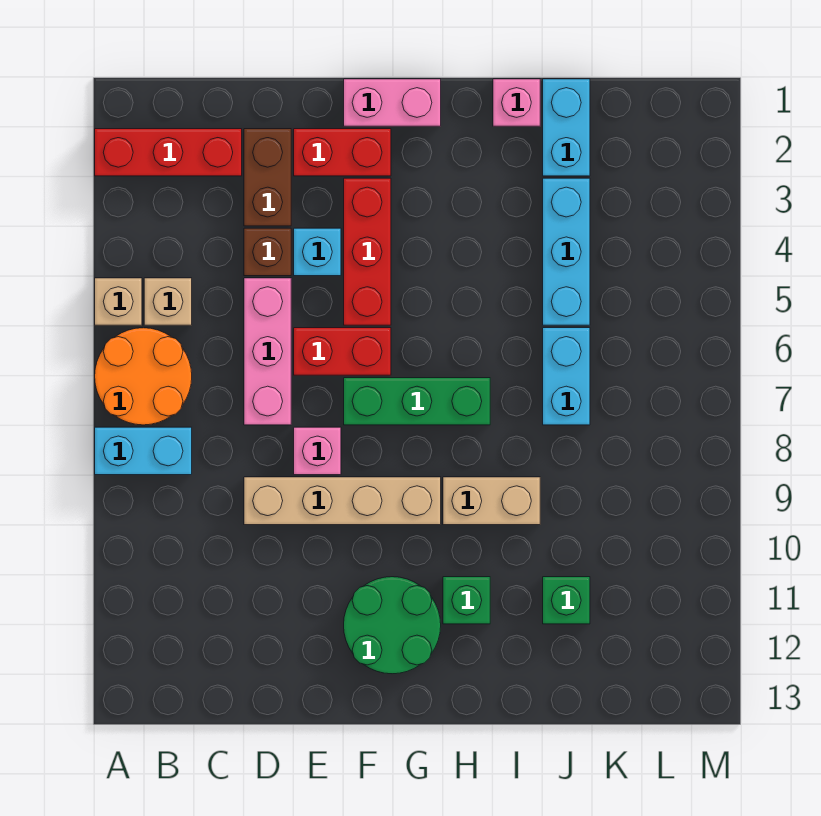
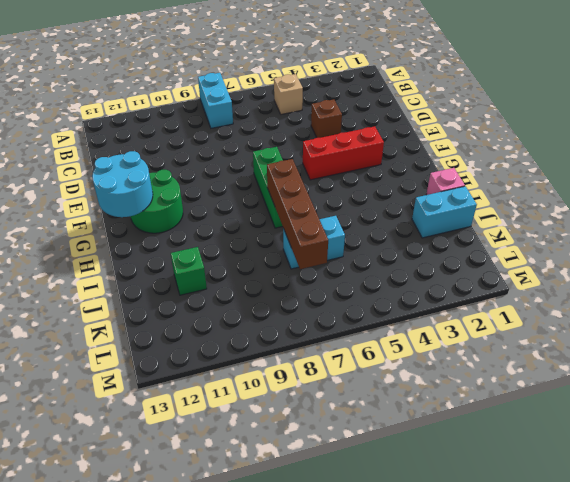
cyan 2x2 round brick [92,151,153,217] -> none
brown 1x4 brick [267,159,328,269] -> none
none -> red 1x3 brick [95,129,242,176]
none -> tan 1x1 brick [95,278,142,325]
none -> orange 2x2 round brick [95,328,192,425]

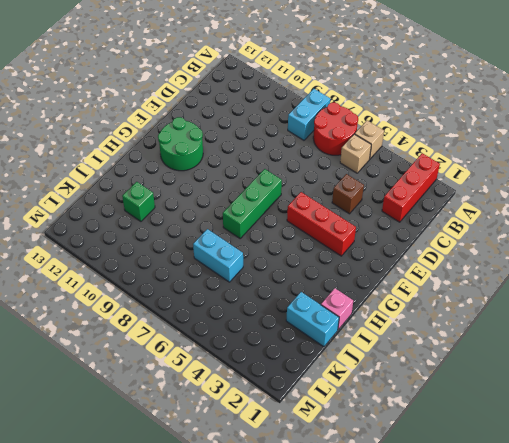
red 2x2 round brick [313,102,358,155] -> orange 2x2 round brick [95,328,192,425]
none -> brown 1x2 brick [244,129,291,226]
none -> pink 1x3 brick [244,278,291,425]
none -> tan 1x4 brick [244,477,441,525]

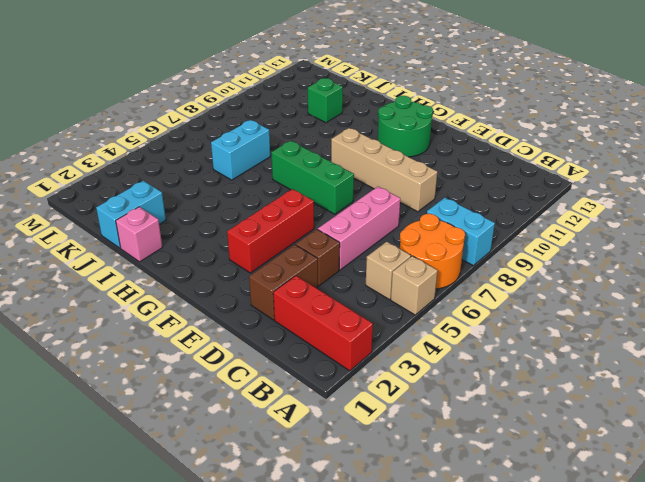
none -> red 1x2 brick [294,129,391,176]
none -> cyan 1x1 brick [294,228,341,276]
none -> red 1x2 brick [294,328,391,375]

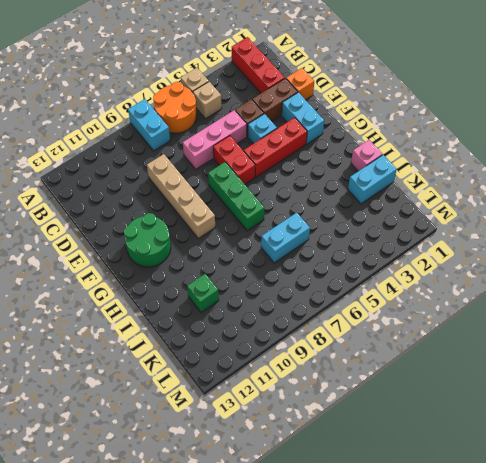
orange 1x1 brick [286,68,314,100] -> none
cyan 1x2 brick [282,92,324,144] -> red 1x2 brick [294,129,391,176]
none -> pink 1x1 brick [294,427,341,475]
none -> pink 1x2 brick [344,79,441,126]
none -> tan 1x2 brick [443,477,540,525]

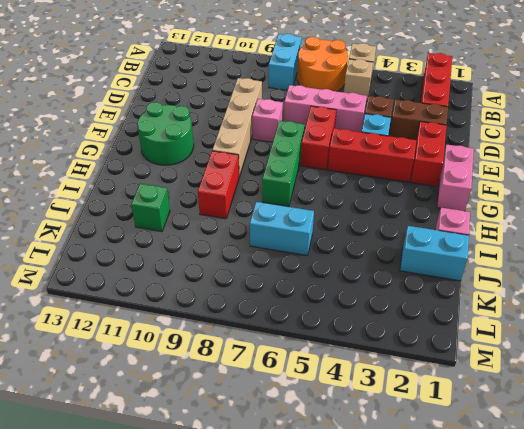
red 1x2 brick [198,151,239,219] -> tan 1x2 brick [443,477,540,525]
none -> green 1x1 brick [443,577,490,624]
none -> cyan 1x3 brick [543,178,590,325]

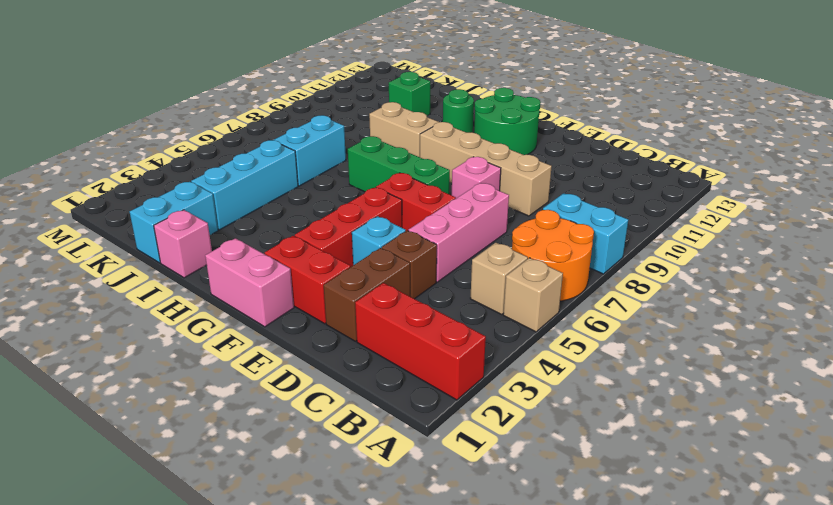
green 1x1 round brick [443,89,474,133] -> green 1x1 brick [443,577,490,624]

